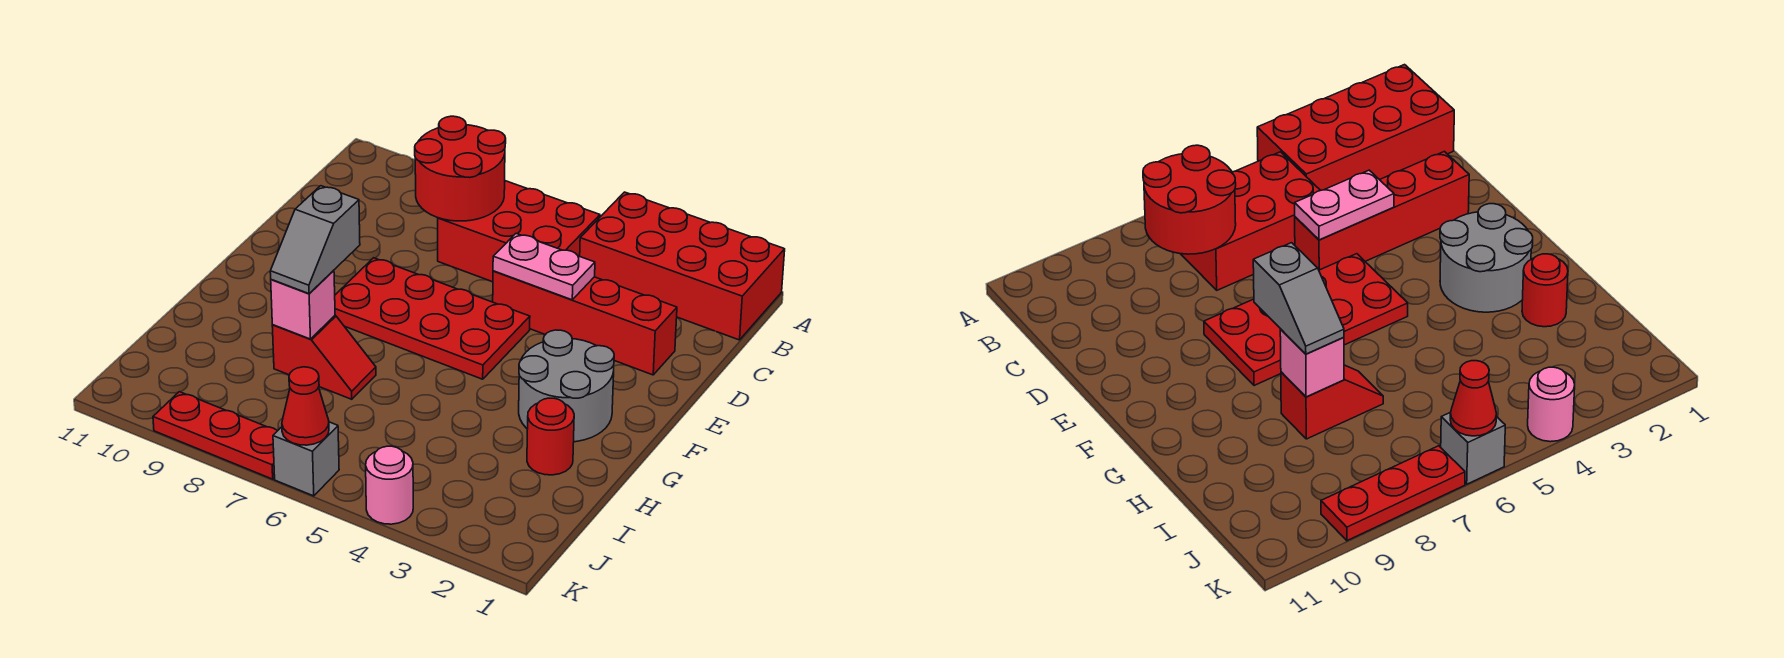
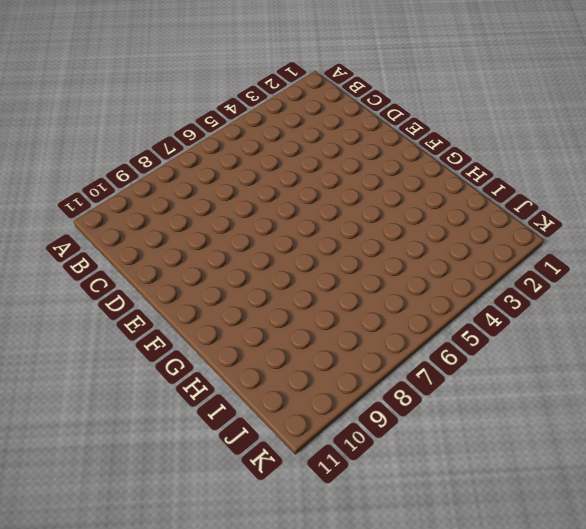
none -> red 2x4 brick [580,192,785,340]
none -> red 2x3 brick [438,181,600,282]
none -> red 1x4 brick [493,271,677,375]

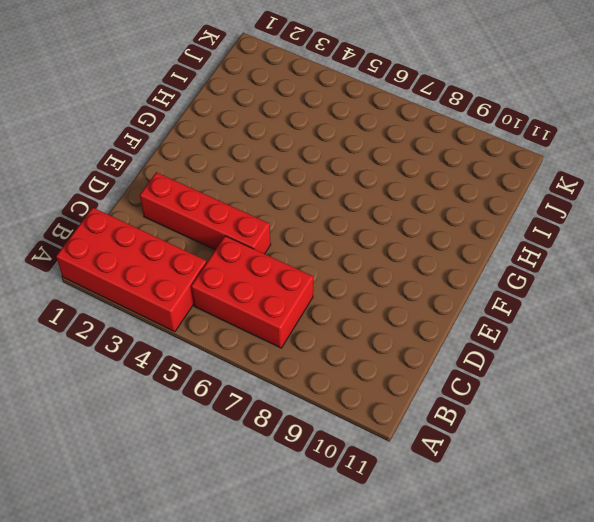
none -> red 2x4 plate [335,258,530,379]
none -> grey 2x2 round brick [519,330,614,442]
none -> red 1x1 round brick [527,398,574,475]

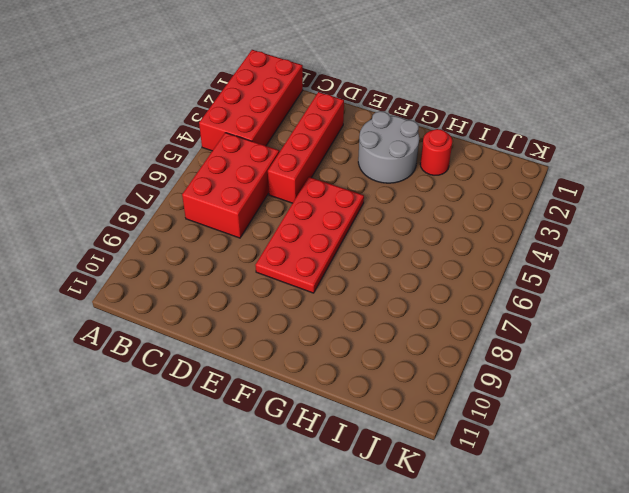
none -> red 1x2 slope [272,316,376,399]
none -> pink 1x1 round brick [366,446,413,524]
none -> grey 1x1 brick [273,422,339,496]

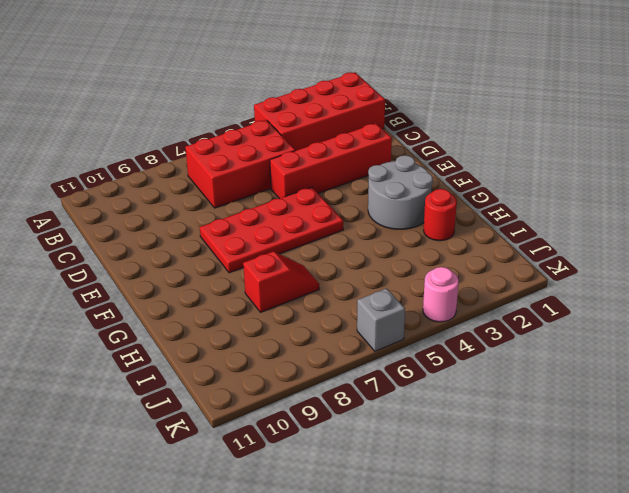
none -> red 1x3 plate [153,392,277,479]
none -> red 2x2 round brick [415,116,506,221]
none -> pink 1x2 plate [493,234,595,300]

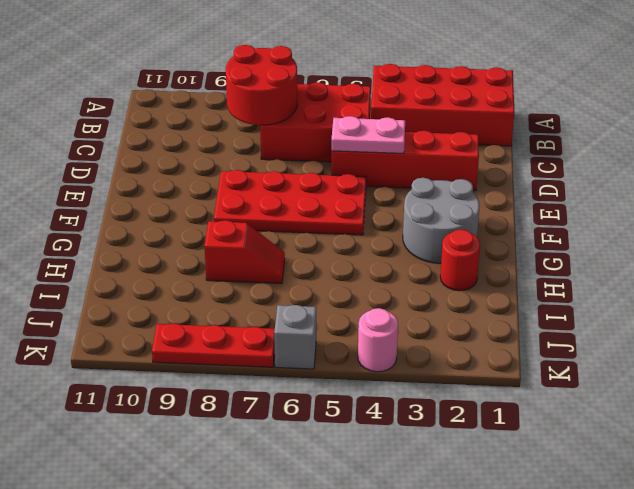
none -> pink 1x1 brick [271,270,335,339]
none -> red 1x1 cone [282,367,329,445]
none -> grey 1x2 slope [270,186,360,294]

